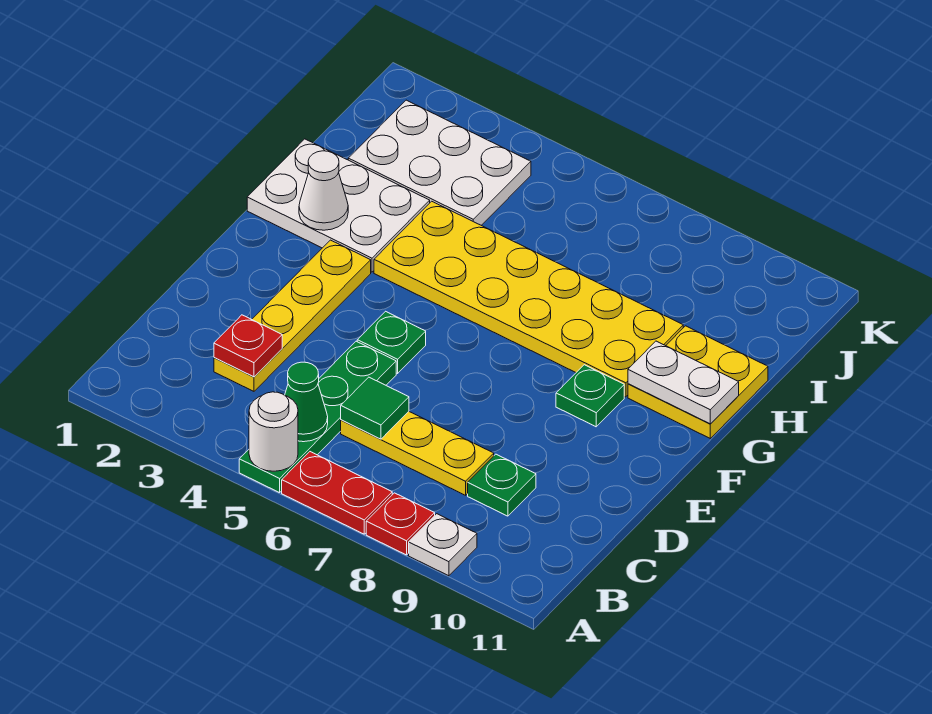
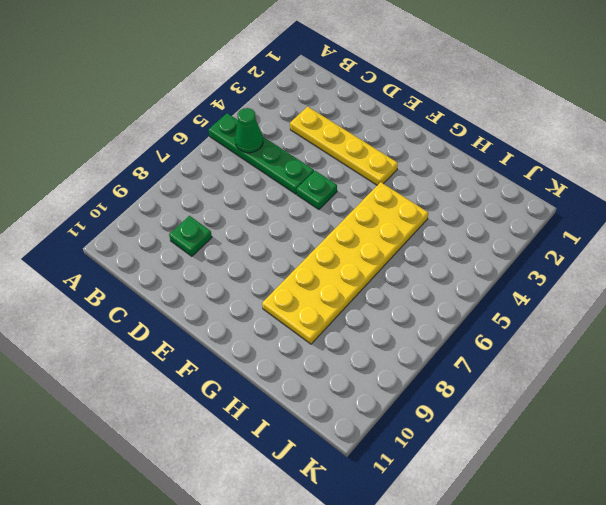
none -> red 1x2 plate [282,452,392,534]
none -> red 1x1 plate [366,493,435,555]
none -> white 1x1 plate [409,514,477,576]

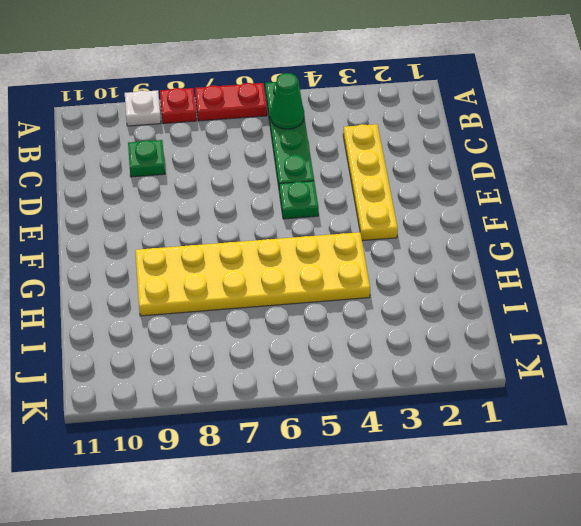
none -> yellow 1x3 plate [341,412,494,495]
none -> green 1x1 plate [556,365,624,427]
none -> white 2x3 plate [247,139,430,272]

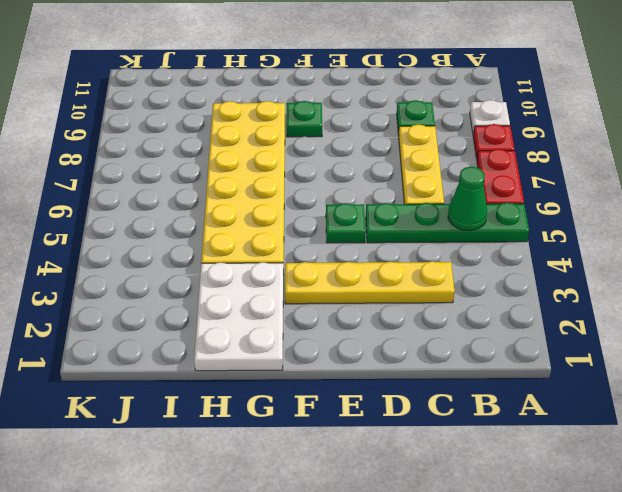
none -> yellow 2x2 plate [628,326,768,438]
none -> white 2x3 plate [348,100,531,225]
none -> white 1x1 round brick [249,392,298,471]

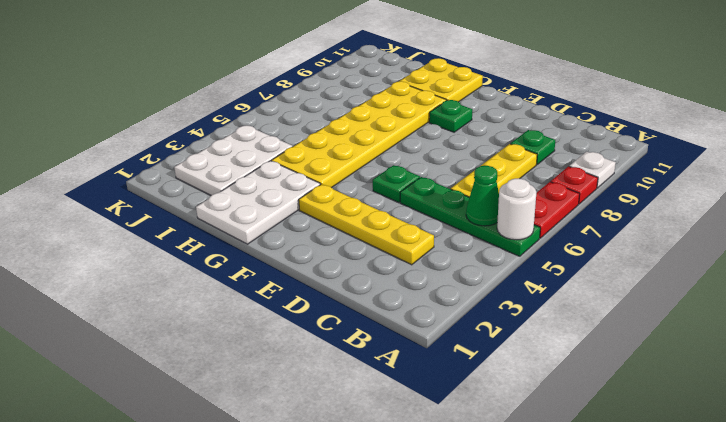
none -> red 1x1 plate [214,315,282,377]
none -> green 1x1 tile [341,377,409,439]
none -> white 1x1 cone [299,151,348,230]

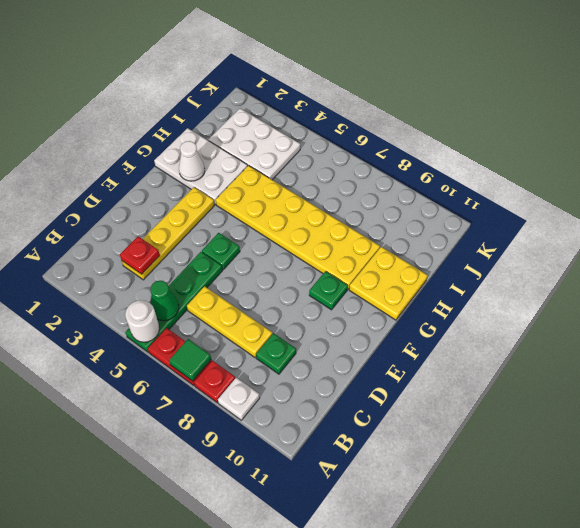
green 1x1 tile [169,339,211,381] -> green 1x1 tile moved to [341,377,409,439]
none -> white 1x2 plate [628,341,739,424]

